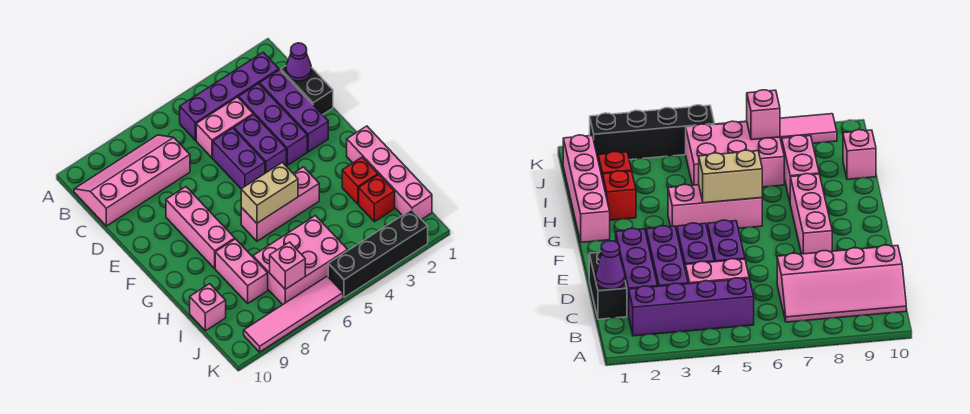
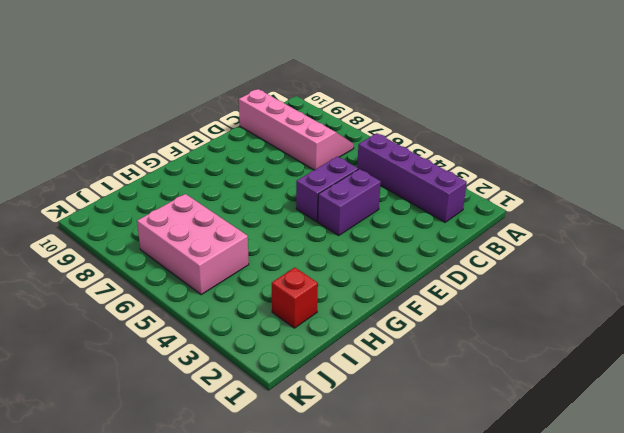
none -> black 1x2 brick [281,66,333,115]
none -> purple 1x3 brick [260,70,328,152]
none -> purple 1x3 brick [239,83,307,165]

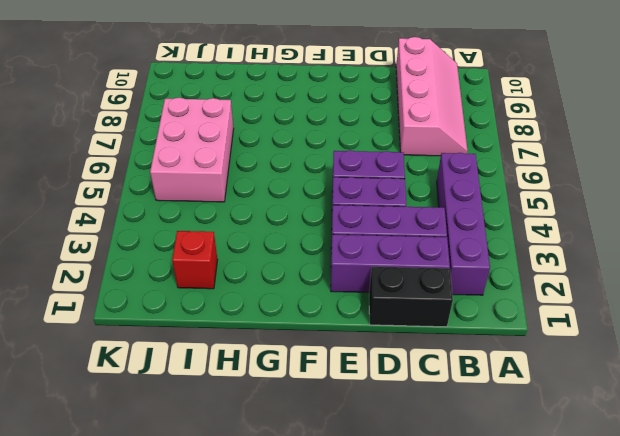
none -> pink 1x2 brick [196,97,253,158]
none -> pink 1x3 brick [166,187,235,268]
none -> pink 1x4 brick [347,126,432,220]

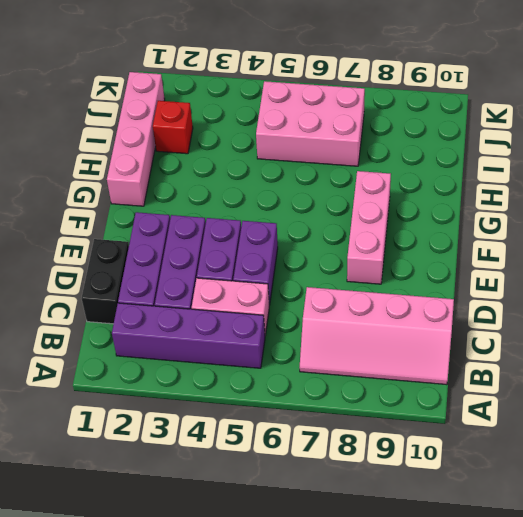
none -> pink 1x3 brick [241,167,319,241]
none -> red 1x1 brick [342,157,378,204]
none -> pink 1x2 brick [215,239,268,303]

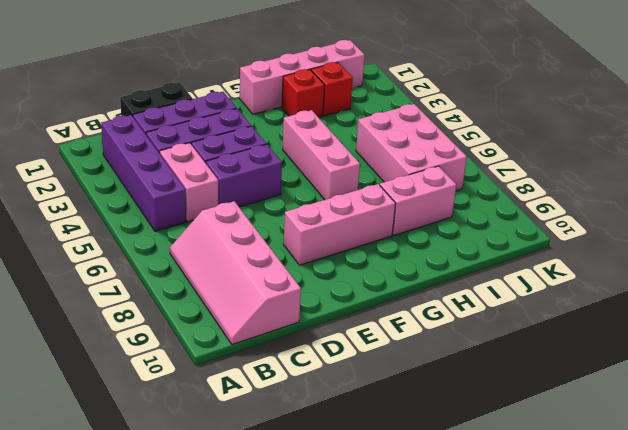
none -> pink 1x1 brick [190,284,226,331]
none -> black 1x4 brick [328,210,428,297]
none -> pink 1x4 tile [244,276,343,352]

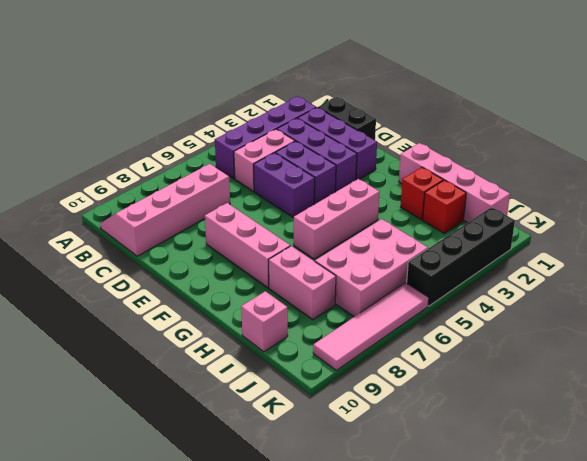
none -> purple 1x1 cone [286,43,311,81]
none -> tan 1x2 brick [241,162,298,223]
none -> pink 1x1 brick [270,242,305,289]

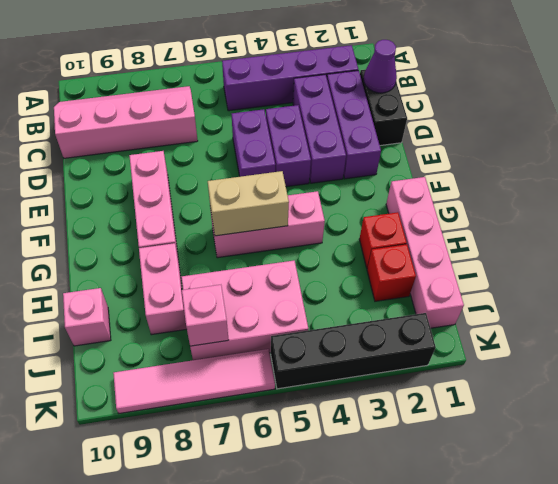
none -> pink 1x2 brick [196,97,253,158]

